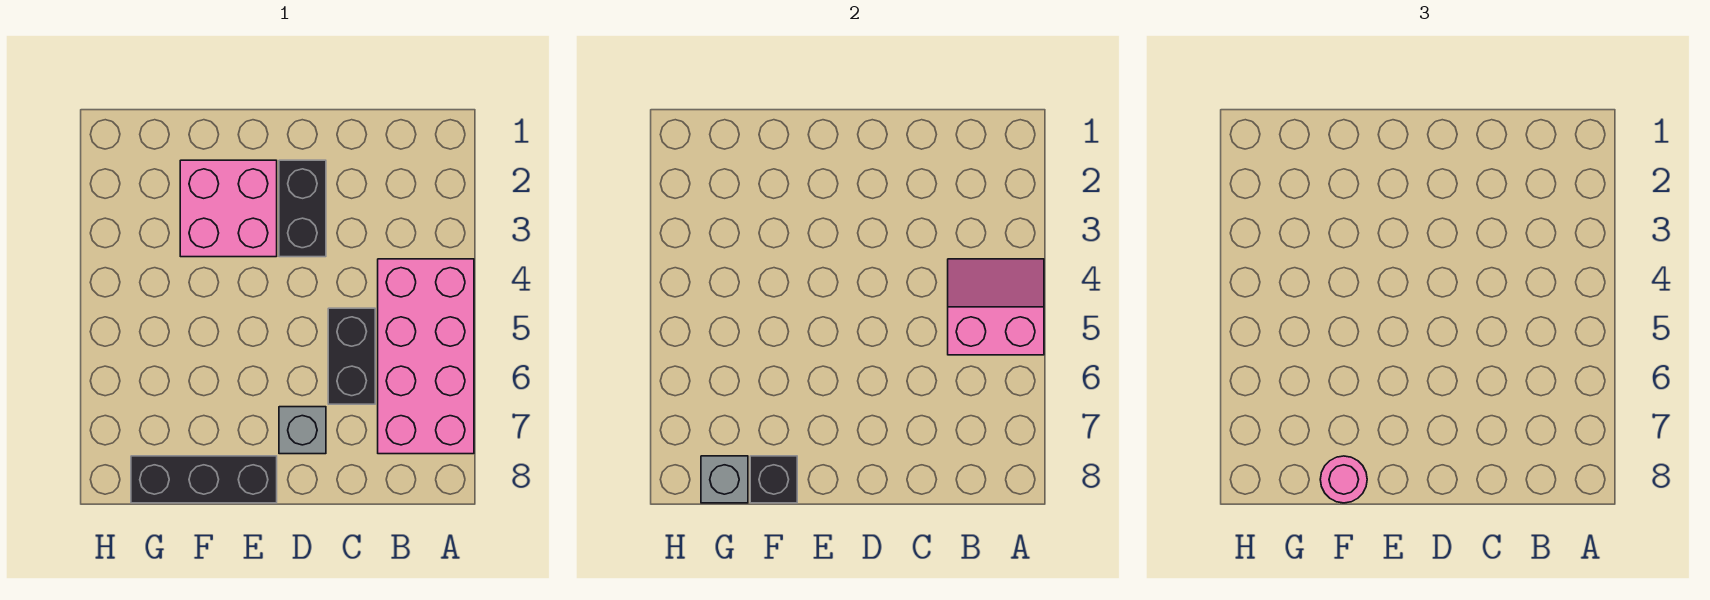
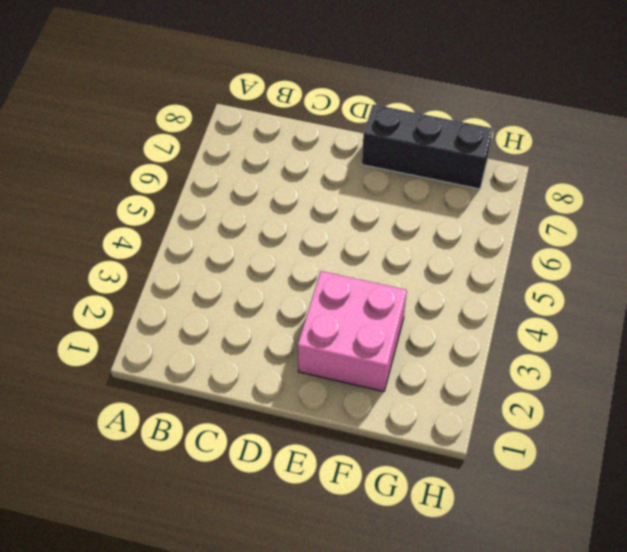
none -> pink 2x4 brick [378,259,474,454]
none -> black 1x2 brick [328,308,375,404]

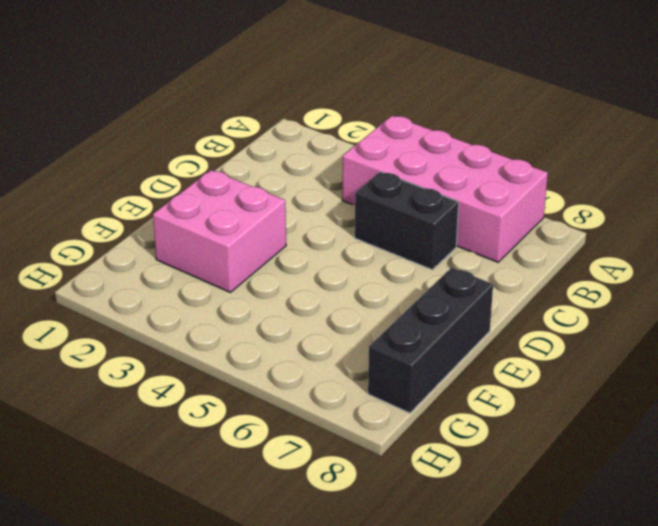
none -> black 1x2 brick [279,160,326,257]
none -> grey 1x1 brick [279,407,326,454]

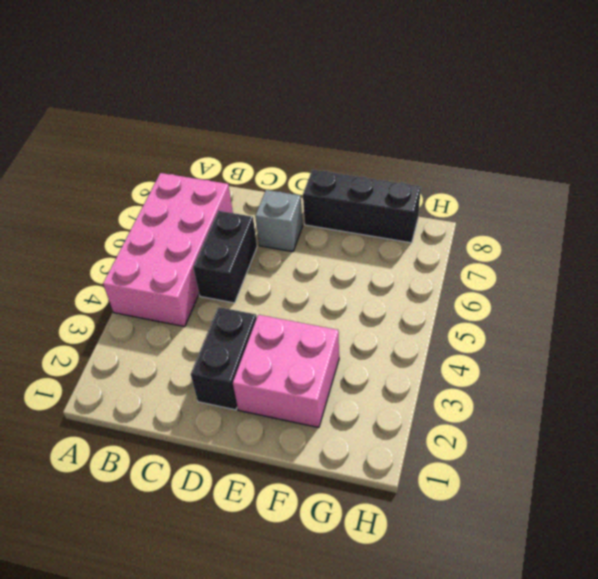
none -> pink 2x2 slope [948,259,1044,355]
none -> black 1x1 brick [750,456,797,503]

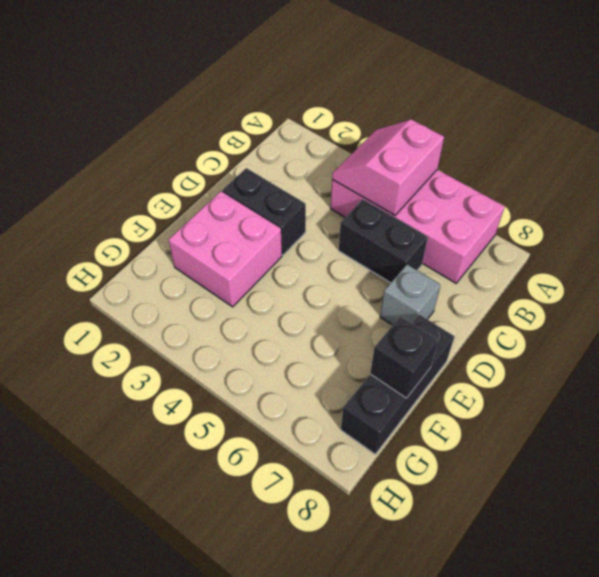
none -> grey 1x1 brick [701,456,748,503]
none -> pink 1x1 round brick [1320,456,1367,503]

